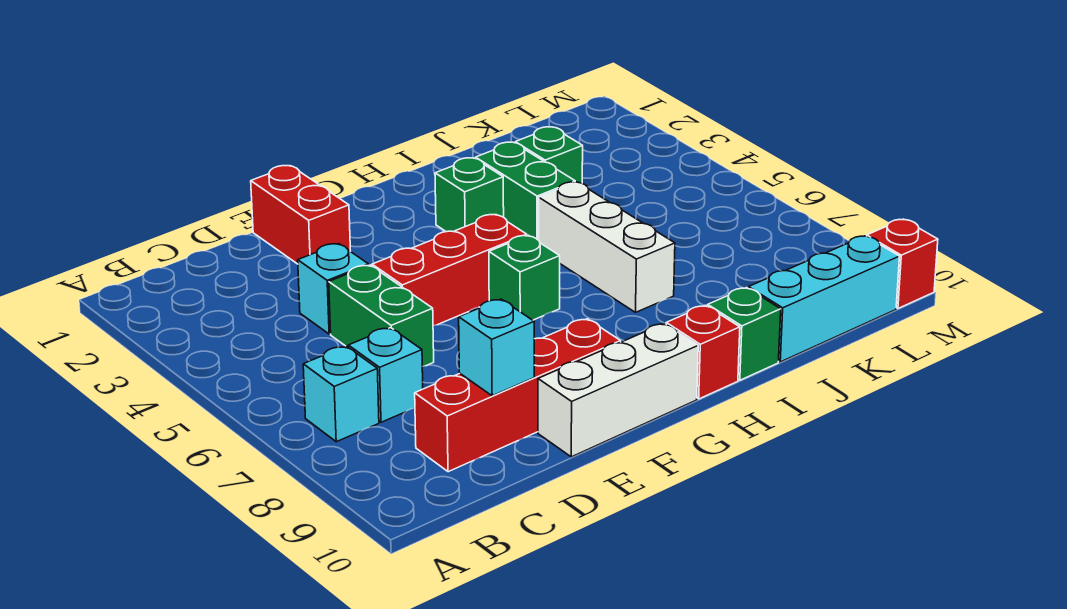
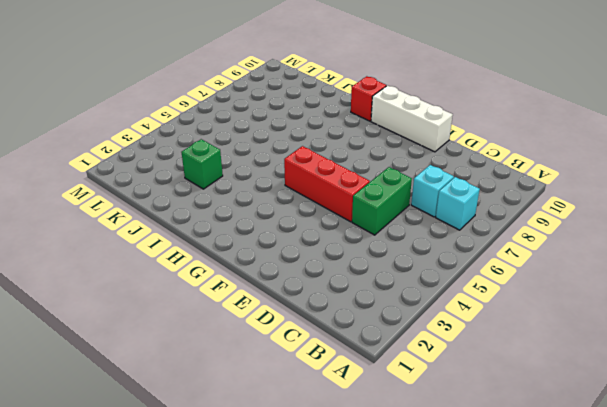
none -> red 1x4 brick [415,319,621,472]
none -> cyan 1x1 brick [298,244,369,334]
none -> red 1x2 brick [251,166,350,264]

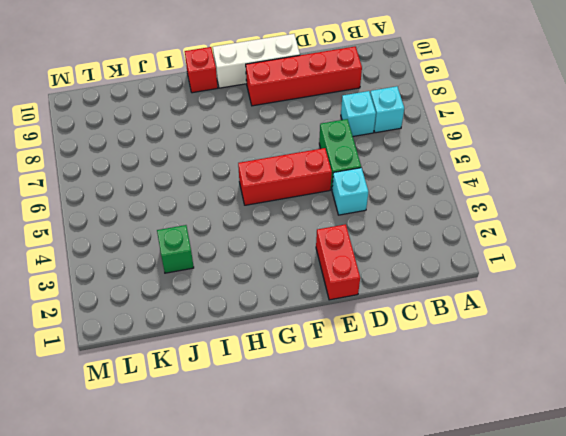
none -> green 1x1 brick [489,235,560,320]
none -> green 1x1 brick [435,158,504,232]
none -> green 1x2 brick [476,142,575,240]

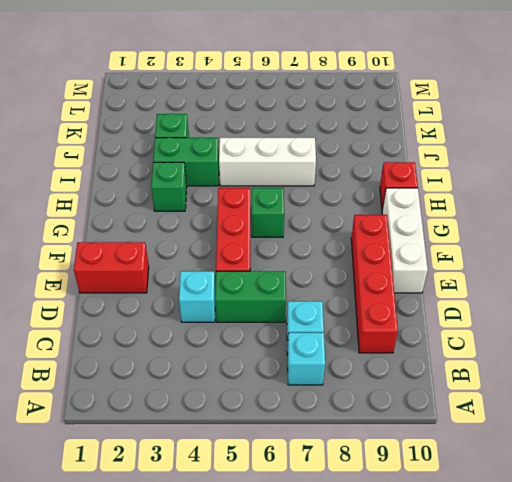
none -> green 1x1 brick [708,288,781,380]
none -> cyan 1x3 brick [748,236,900,362]
none -> red 1x1 brick [867,219,938,308]

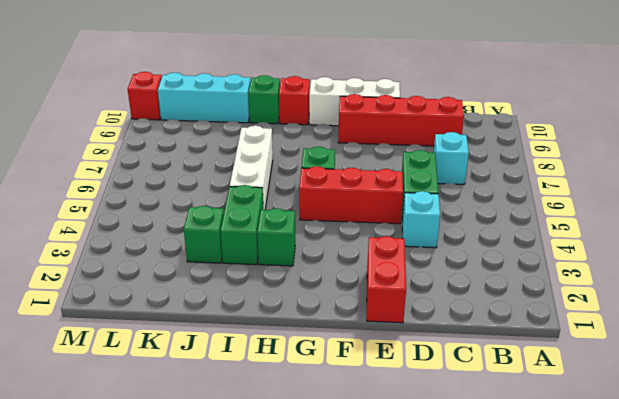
none -> cyan 1x1 brick [303,346,379,442]
none -> cyan 1x1 brick [459,299,534,396]

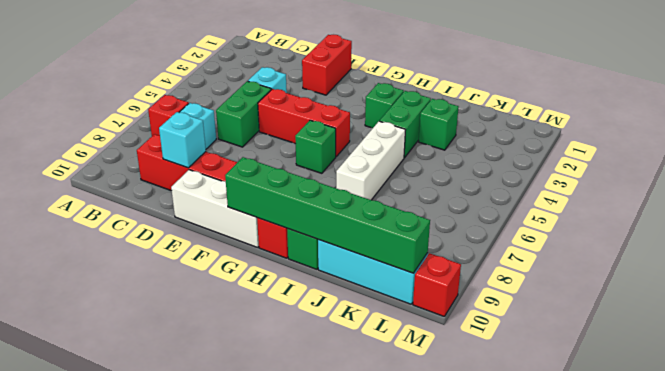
red 1x1 brick [148,95,189,136] -> cyan 1x1 brick [303,346,379,442]
green 1x6 brick [225,157,430,273] -> none

